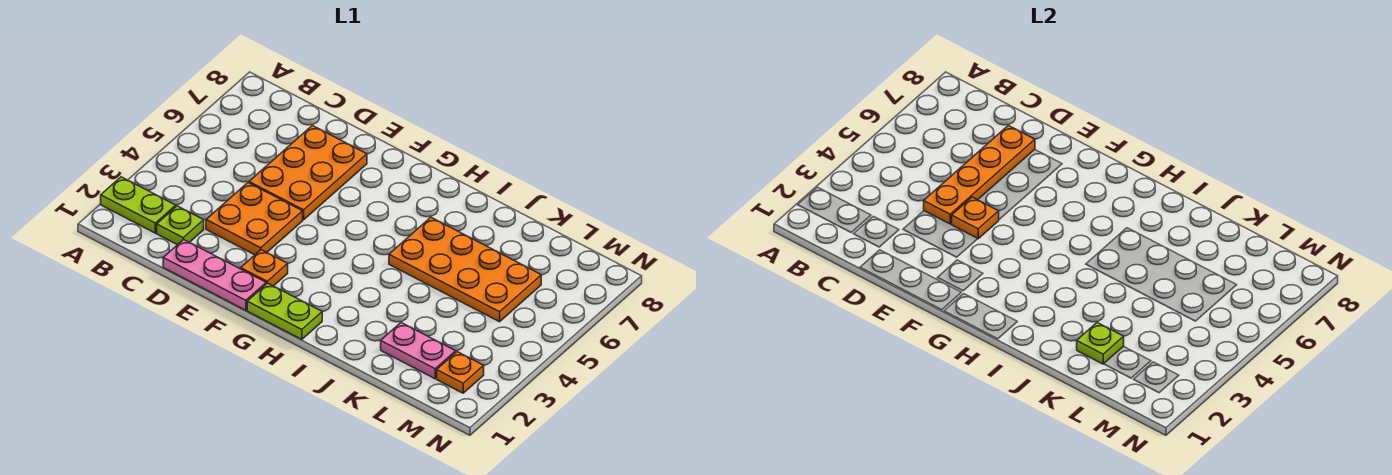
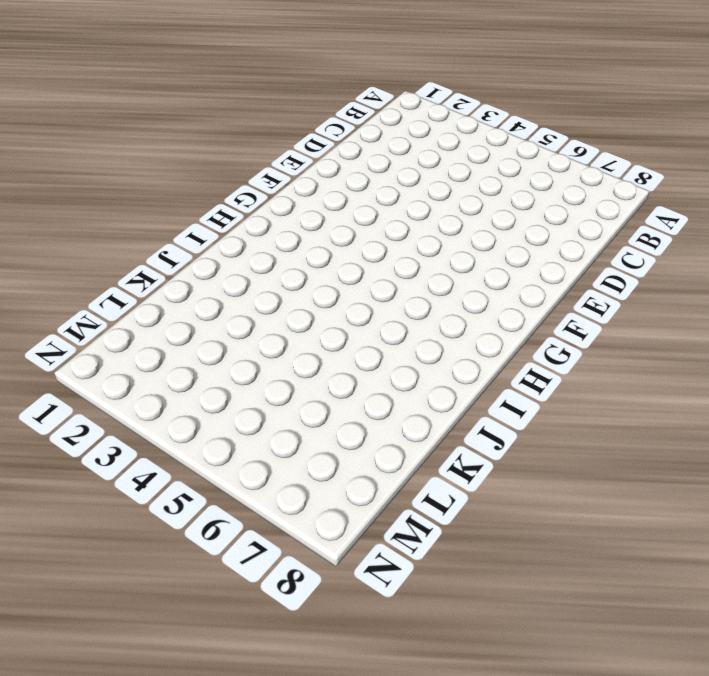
none -> lime 1x2 plate [101,177,176,233]
none -> lime 1x1 plate [157,206,204,245]
none -> pink 1x3 plate [163,240,266,310]

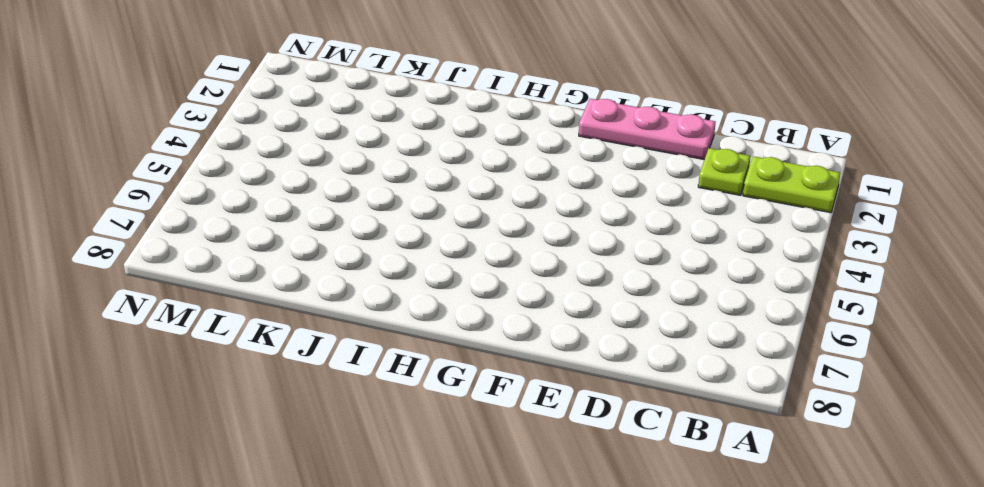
none -> orange 2x2 plate [206,183,303,255]
none -> orange 2x3 plate [249,126,367,220]
none -> orange 1x1 plate [241,250,288,286]

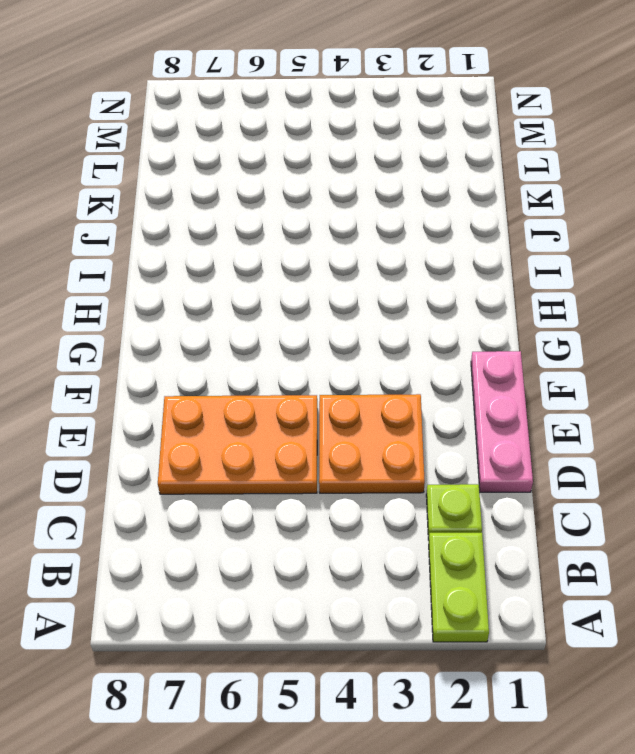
none -> orange 1x1 plate [241,250,288,286]
none -> lime 1x2 plate [247,283,322,340]
none -> orange 2x4 plate [389,218,541,322]

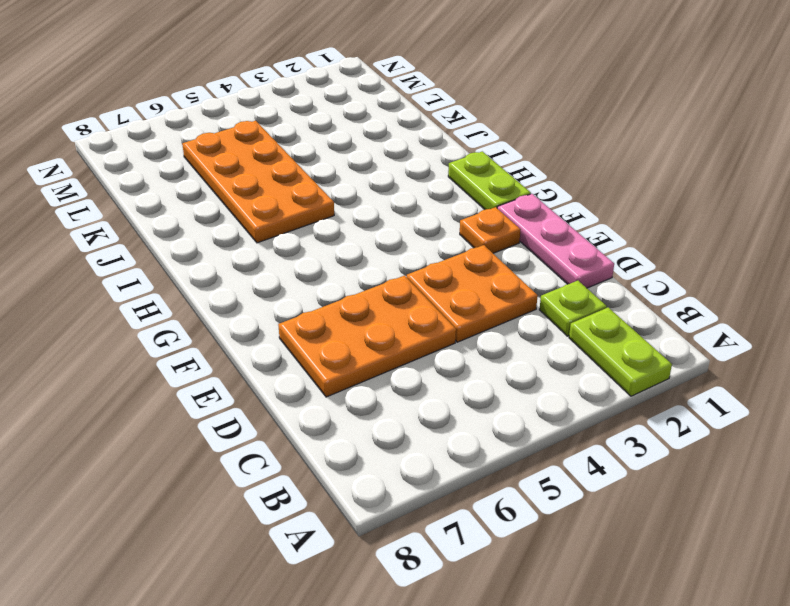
none -> pink 1x2 plate [381,323,456,379]
none -> orange 1x1 plate [437,352,484,393]
none -> orange 1x4 plate [924,126,1035,224]

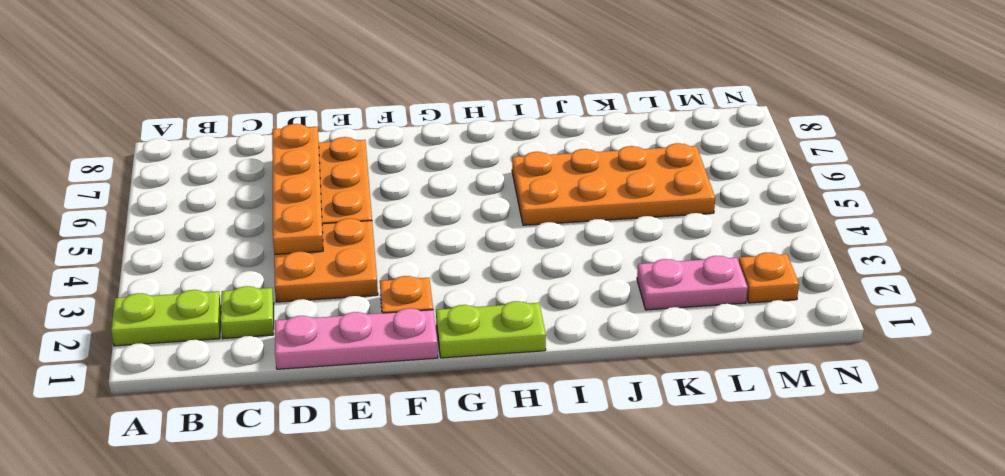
none -> orange 1x1 plate [952,197,999,239]
none -> lime 1x1 plate [1077,323,1124,364]

